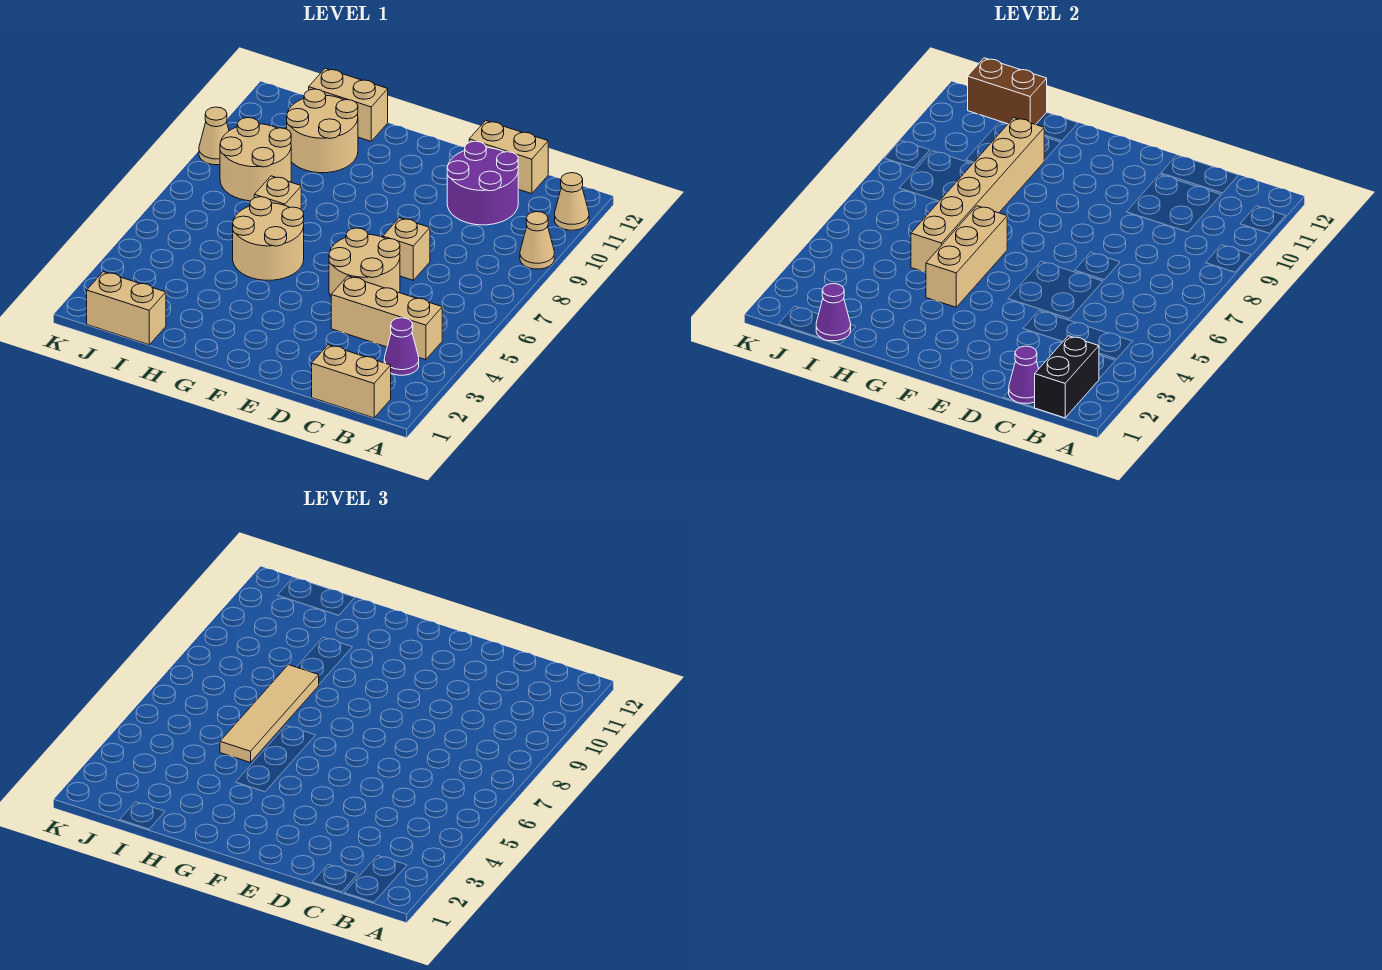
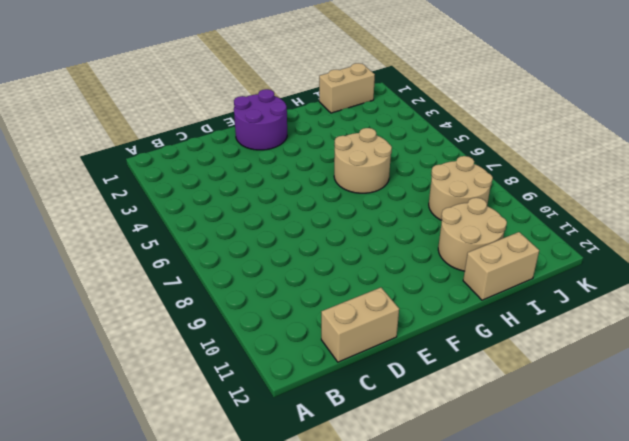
purple 2x2 round brick [234,89,287,150] -> purple 2x2 round brick moved to [447,141,518,225]
none -> tan 1x1 cone [520,212,554,269]
none -> tan 1x1 cone [555,173,589,230]
none -> tan 1x2 brick [312,345,391,418]

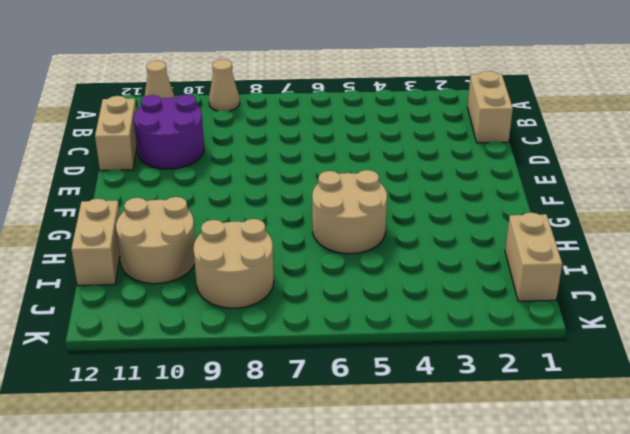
none -> purple 1x1 cone [384,318,419,375]
none -> tan 1x3 brick [331,276,442,360]
none -> tan 2x2 round brick [329,228,400,297]

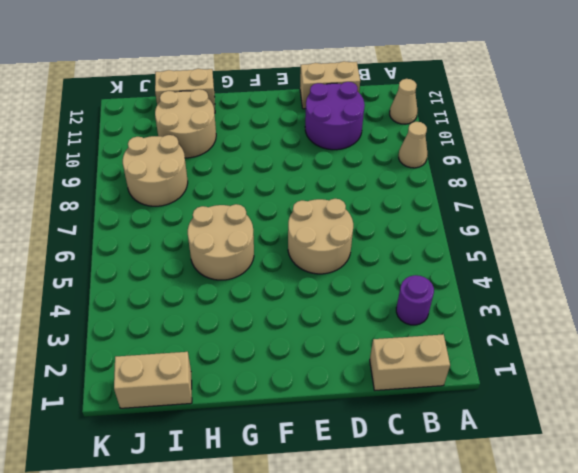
purple 1x1 round brick [396,275,434,325] -> purple 1x1 cone [384,318,419,375]
none -> tan 1x3 brick [331,276,442,360]
none -> tan 1x1 brick [383,218,430,280]
none -> tan 1x1 brick [254,176,301,209]

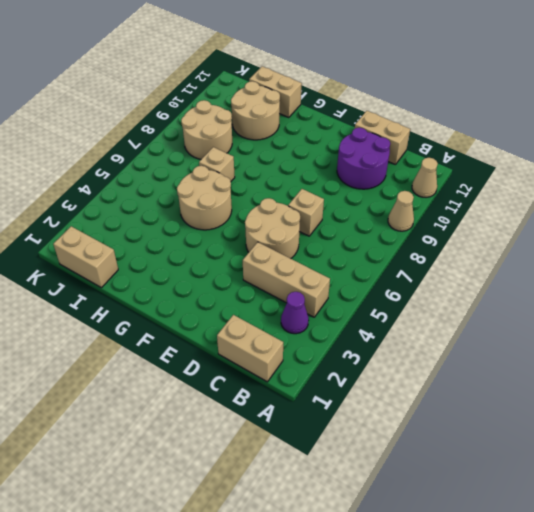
none -> tan 1x1 cone [199,107,229,165]
none -> black 1x2 brick [1034,336,1099,418]
none -> purple 1x1 cone [1009,346,1039,403]

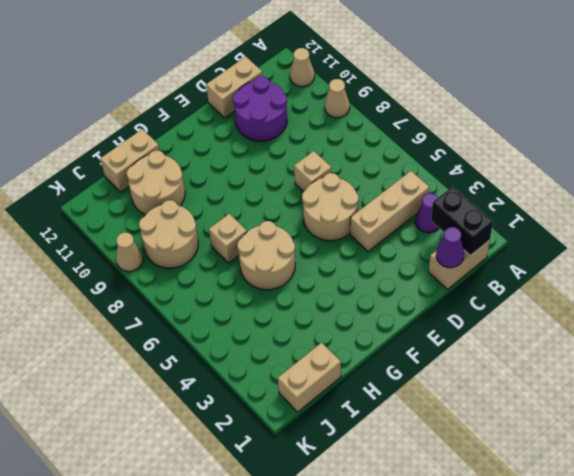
none -> tan 1x3 brick [926,206,1007,307]
none -> tan 1x6 brick [911,118,1044,272]
none -> purple 1x1 cone [816,284,851,341]

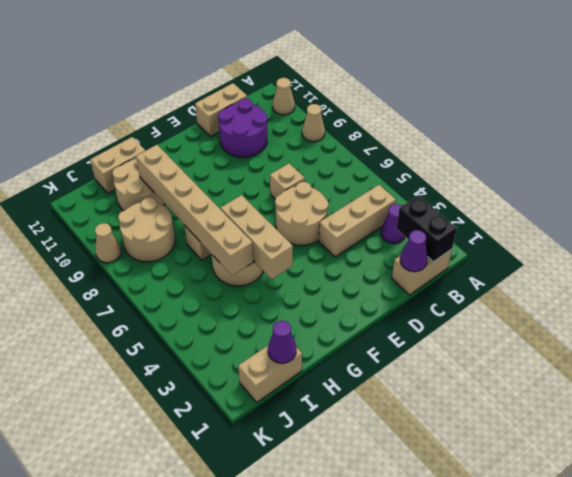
none -> brown 1x2 brick [968,58,1047,125]
none -> tan 1x4 tile [220,665,319,763]

